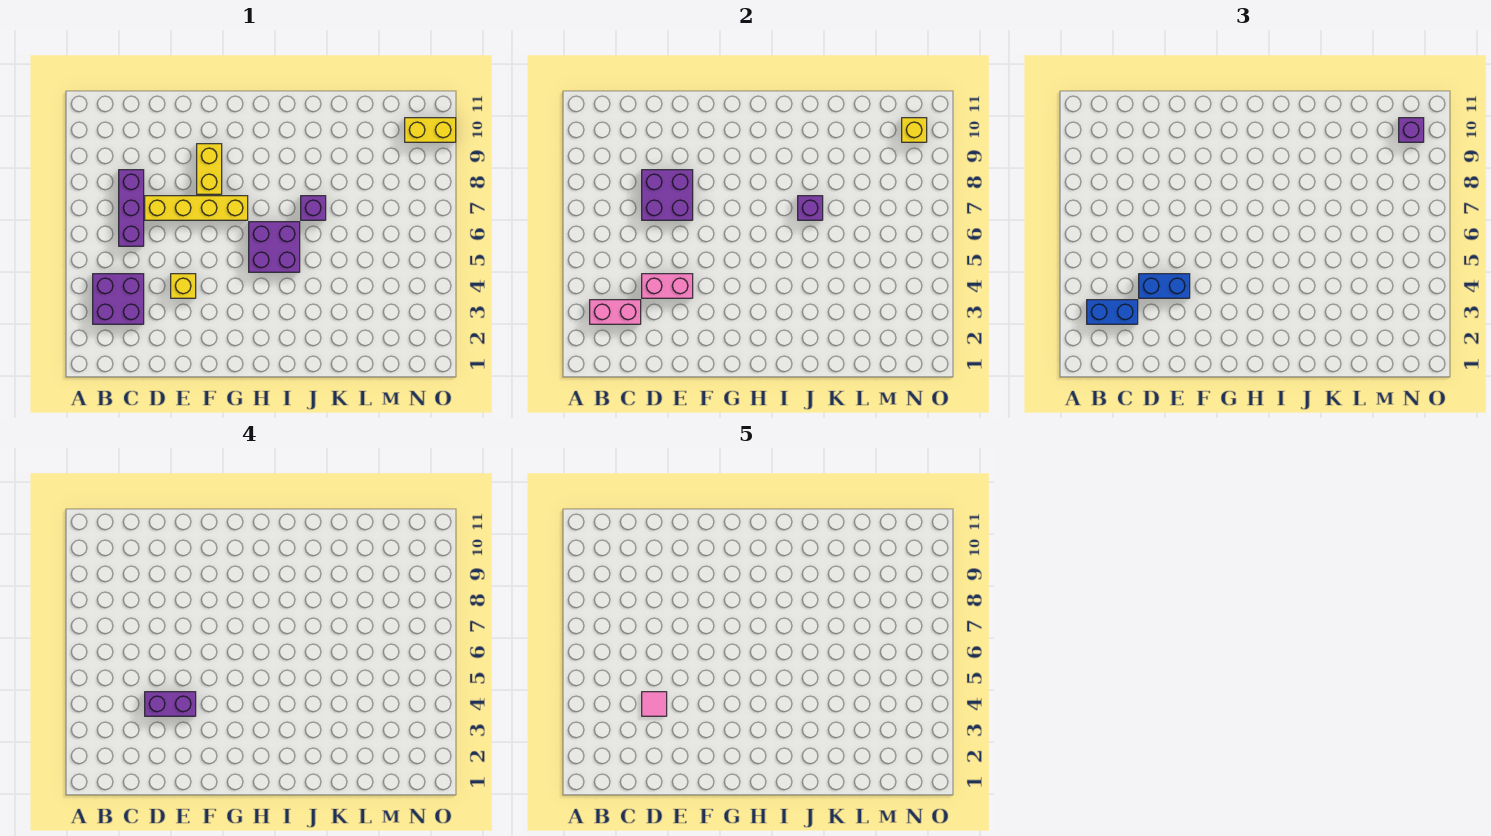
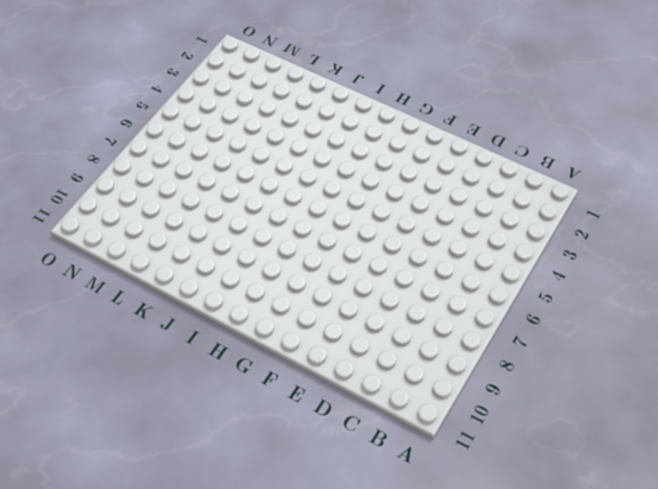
none -> purple 2x2 brick [93,274,144,324]
none -> purple 1x3 brick [119,170,144,246]
none -> yellow 1x4 brick [145,196,248,220]

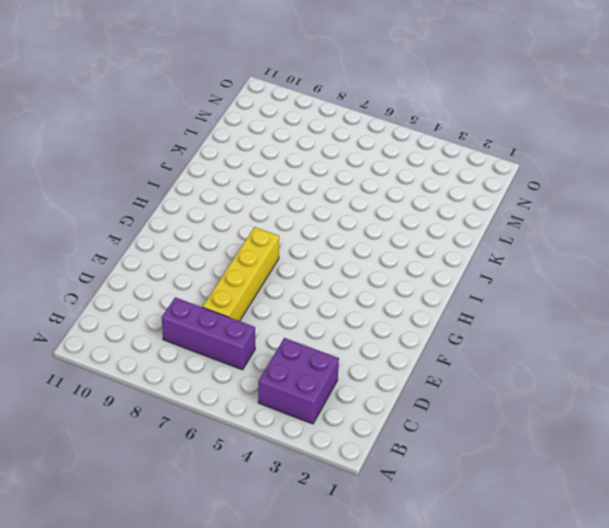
none -> yellow 1x1 brick [171,274,196,298]
none -> yellow 1x2 brick [197,144,222,194]
none -> purple 2x2 brick [249,222,300,272]

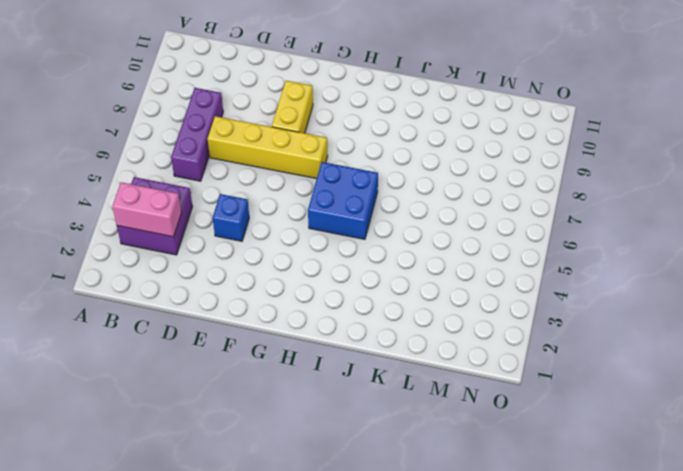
blue 1x1 brick [213,194,249,241] -> yellow 1x1 brick [171,274,196,298]
blue 2x2 brick [308,162,378,239] -> purple 2x2 brick [249,222,300,272]
none -> purple 1x1 brick [301,196,326,220]
none -> yellow 1x2 brick [405,118,456,142]
none -> pink 1x2 brick [642,274,693,298]

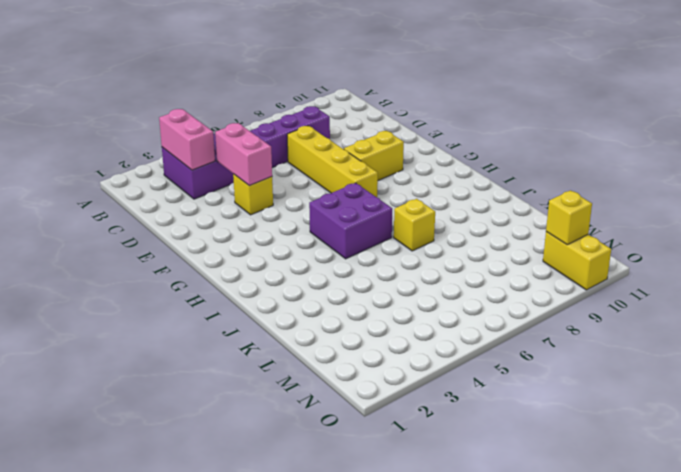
yellow 1x1 brick [394,199,435,251] -> purple 1x1 brick [301,196,326,220]
none -> purple 2x2 brick [642,170,693,220]
none -> purple 1x1 brick [798,196,823,220]
none -> blue 1x2 brick [1087,300,1138,324]

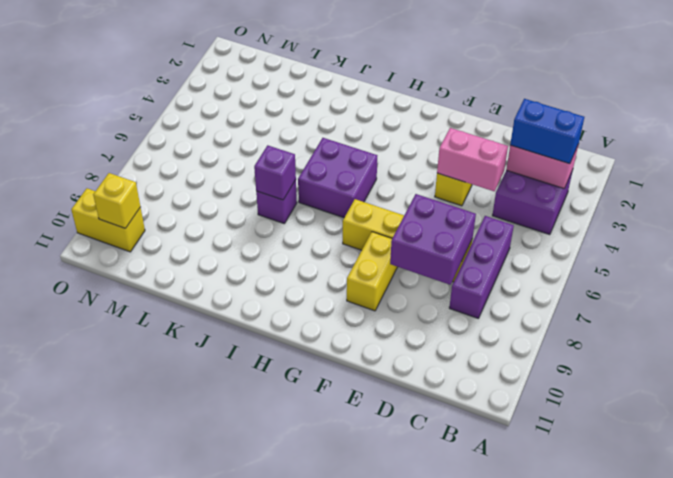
none -> blue 1x2 brick [1139,274,1190,298]
none -> purple 1x1 brick [1399,118,1424,142]
none -> purple 1x2 brick [145,692,196,716]

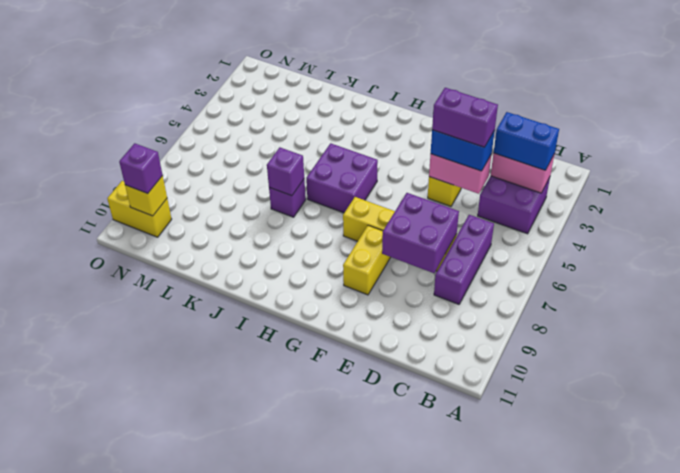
none -> pink 1x1 tile [642,692,667,716]

